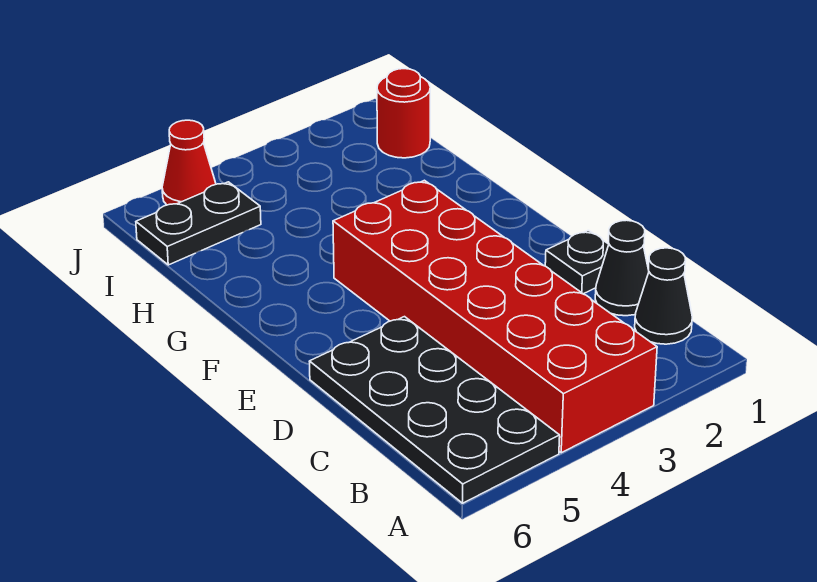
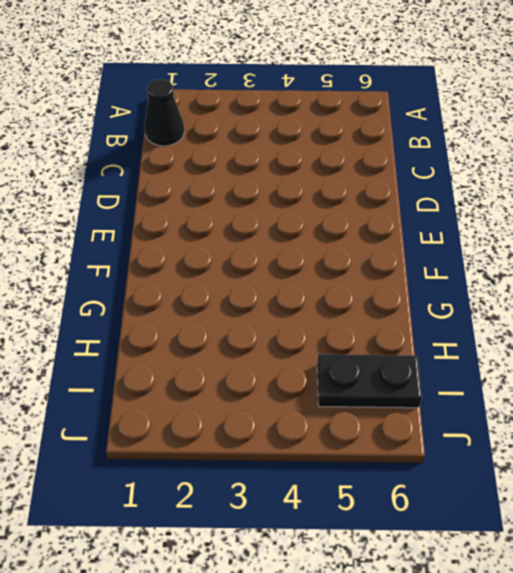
none -> red 2x6 brick [333,180,657,453]
none -> black 2x4 plate [309,317,560,503]

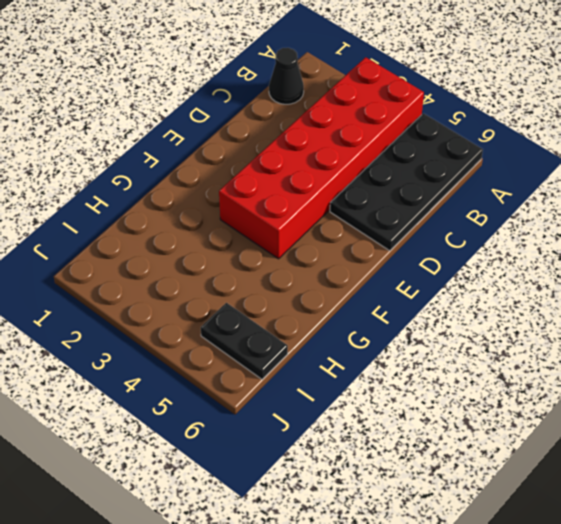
none -> black 1x1 cone [595,220,649,316]
none -> black 1x1 plate [545,230,609,294]

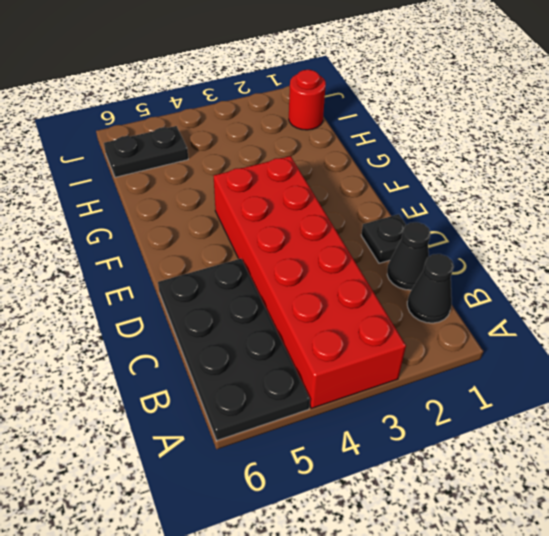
none -> red 1x1 cone [162,120,216,205]

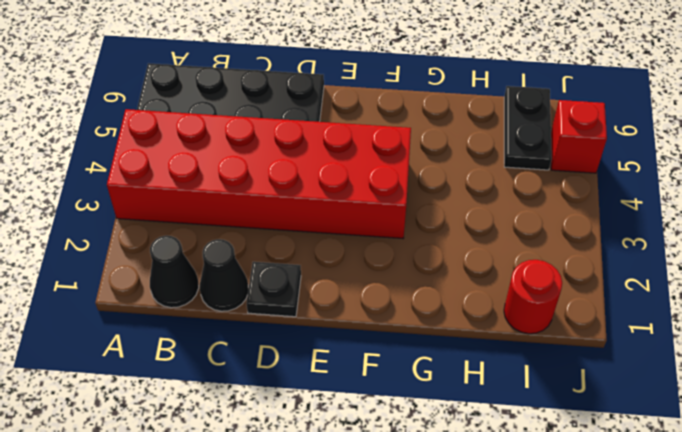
red 1x1 brick [551,100,607,173] -> red 1x1 cone [162,120,216,205]

